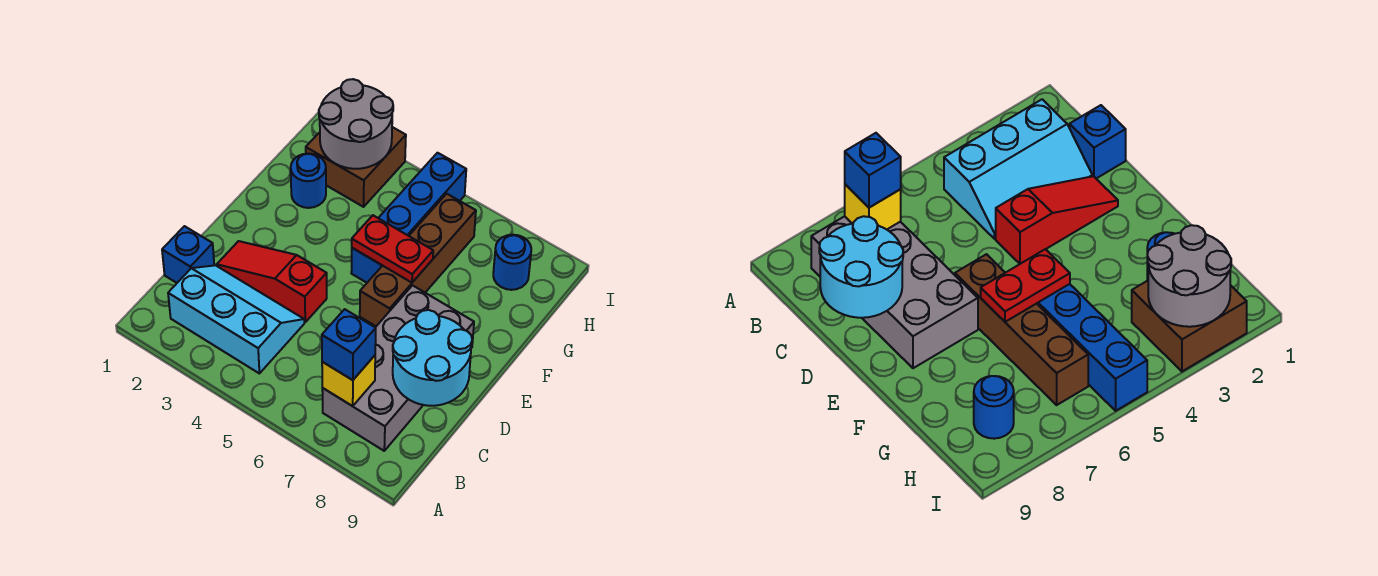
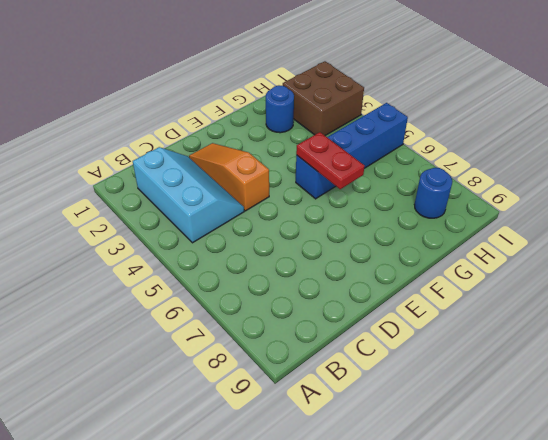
orange 1x3 slope [189,143,269,211] -> red 1x3 slope [217,241,327,322]
none -> grey 2x4 brick [322,285,474,451]
none -> blue 1x1 brick [162,226,214,283]
none -> brown 1x4 brick [360,194,476,326]

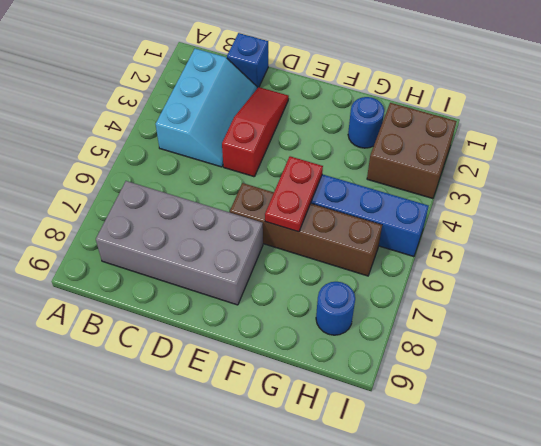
none -> yellow 1x1 brick [322,356,375,406]
none -> cyan 2x2 round brick [393,310,472,406]
none -> grey 2x2 round brick [319,79,393,169]

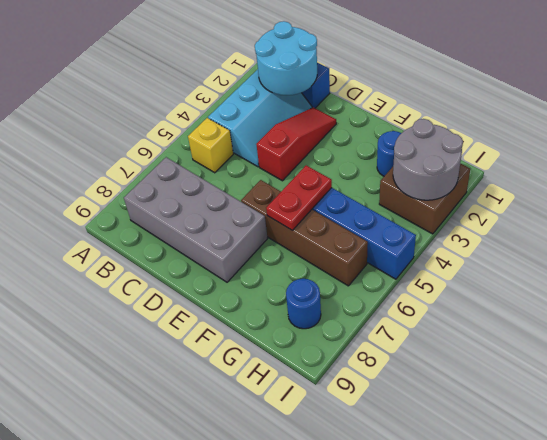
cyan 2x2 round brick [255,21,317,95] -> cyan 2x2 round brick moved to [393,310,472,406]
yellow 1x1 brick [188,118,233,173] -> yellow 1x1 brick moved to [322,356,375,406]
none -> blue 1x1 brick [322,309,376,380]

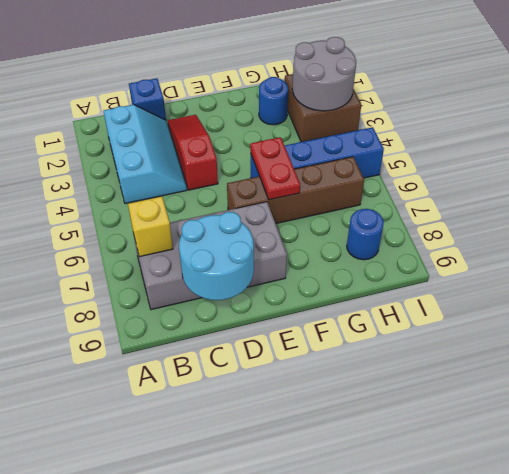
none -> blue 1x1 brick [322,309,376,380]

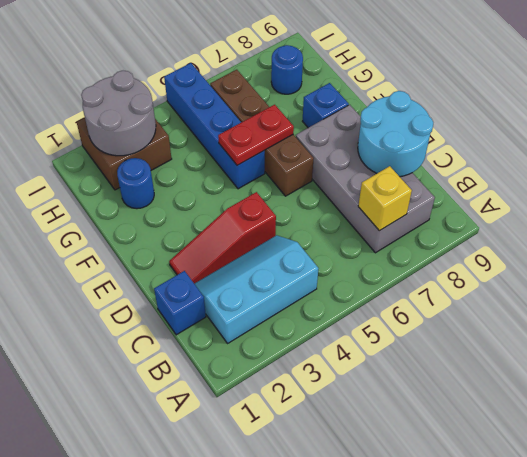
blue 1x1 brick [302,83,349,128] -> blue 1x1 brick moved to [322,309,376,380]

